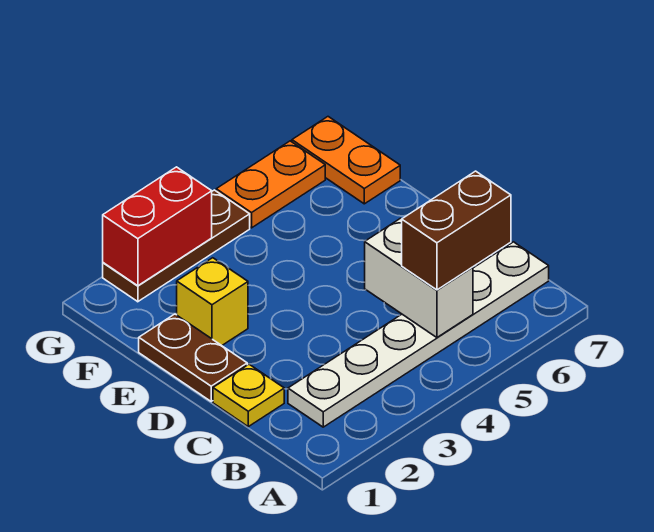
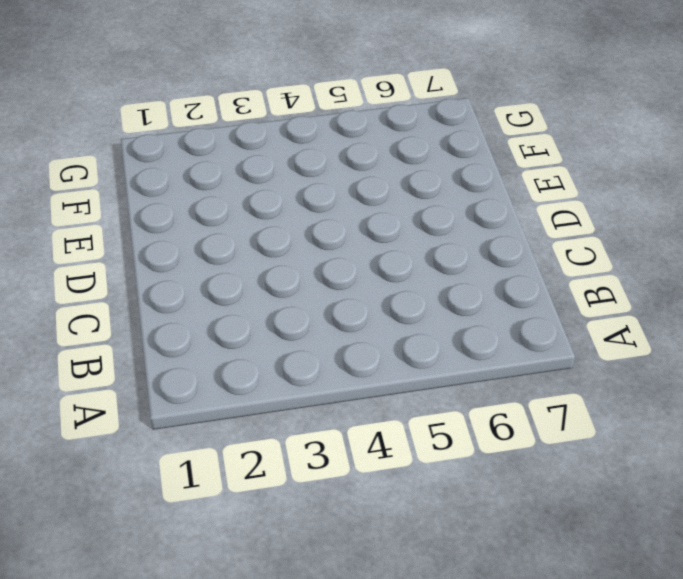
none -> white 1x6 plate [288,242,549,427]
none -> yellow 1x1 plate [213,364,284,427]

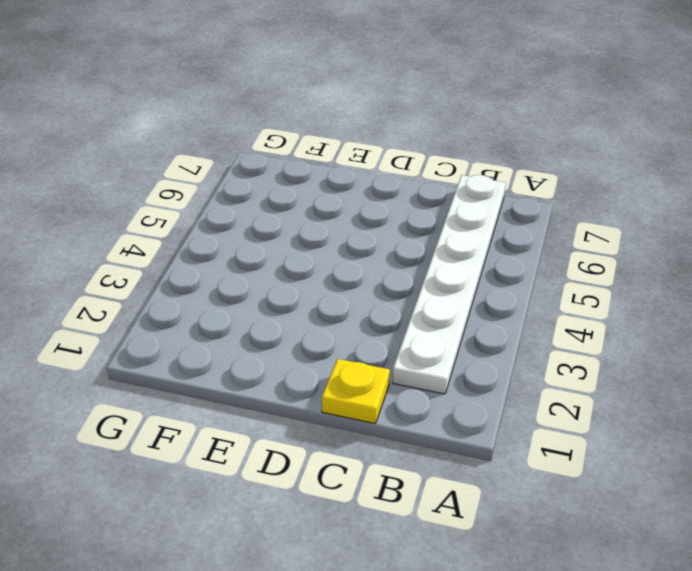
none -> brown 1x2 plate [139,314,247,401]
none -> yellow 1x1 brick [177,258,248,345]

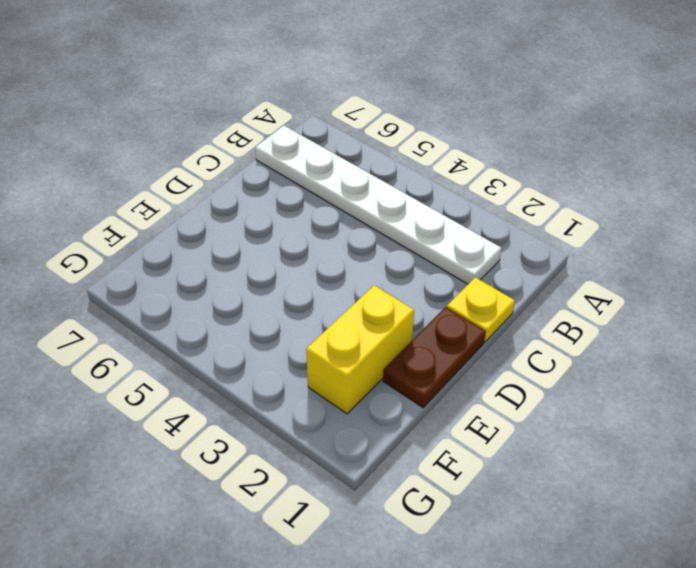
yellow 1x2 brick [306,285,414,414] -> yellow 1x1 brick [177,258,248,345]
none -> orange 1x2 plate [292,117,400,204]
none -> brown 1x3 plate [103,190,250,302]

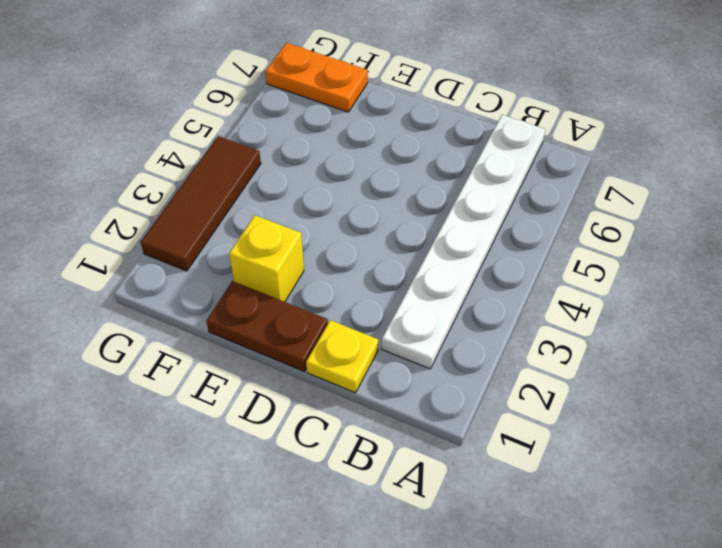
brown 1x3 tile [141,136,261,271] -> brown 1x3 plate [103,190,250,302]
none -> orange 1x2 plate [216,141,325,228]
none -> white 1x2 brick [365,218,473,337]

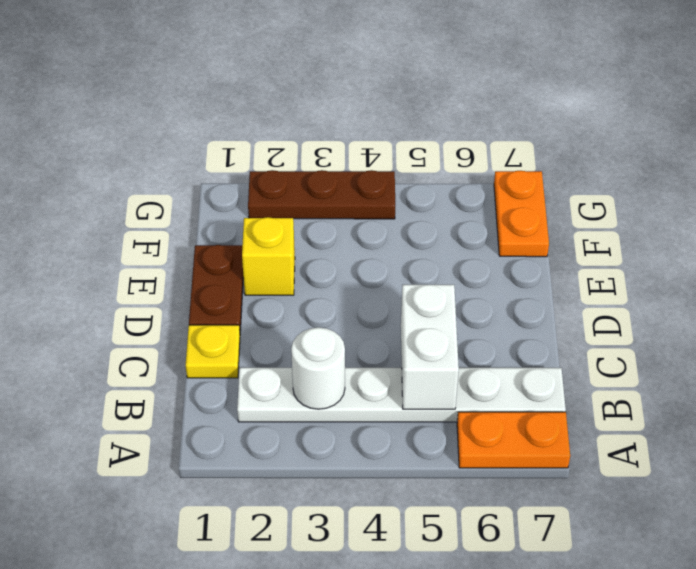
orange 1x2 plate [457,412,570,468] -> orange 1x2 plate moved to [216,141,325,228]
white 1x1 round brick [291,327,345,409] -> none
none -> red 1x2 brick [103,167,212,286]
none -> brown 1x2 brick [402,171,511,290]

